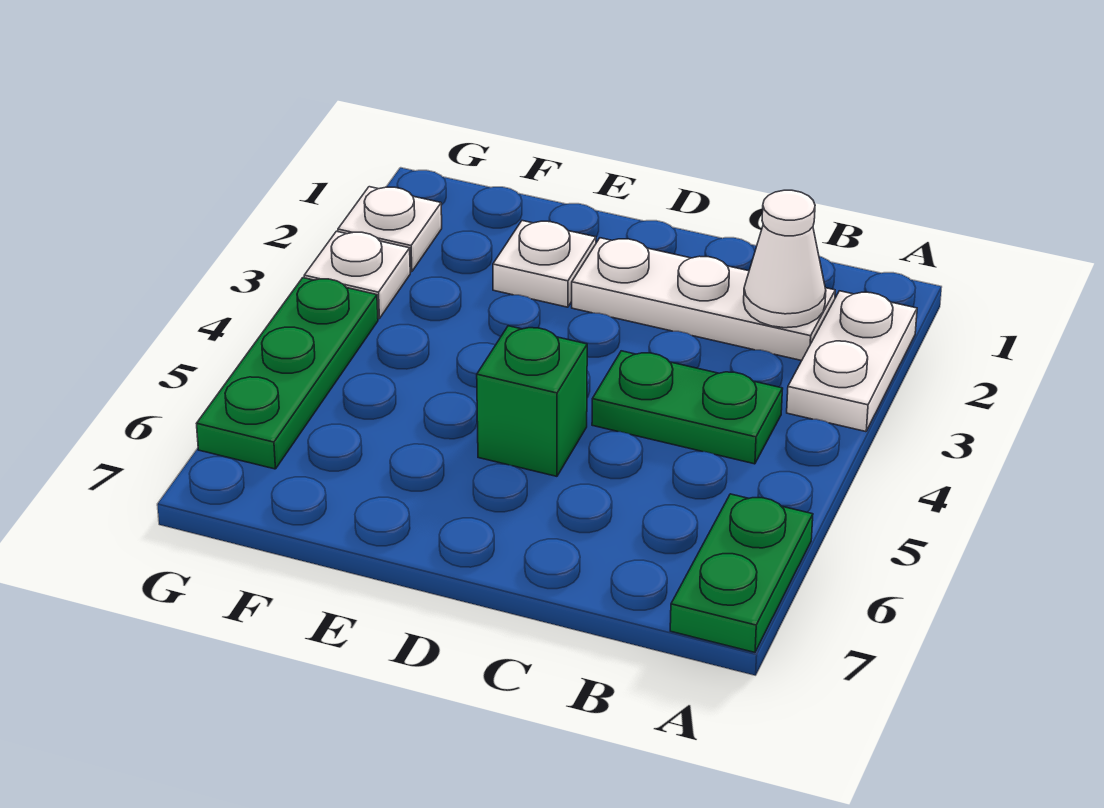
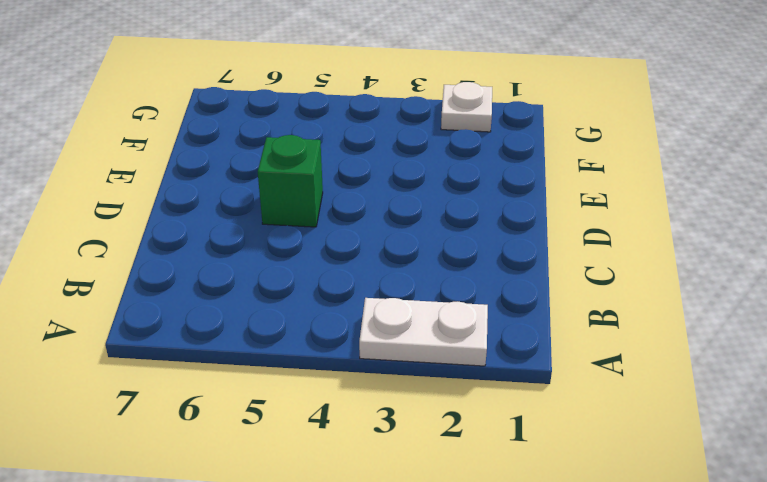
none -> green 1x2 plate [670,494,813,652]
none -> white 1x3 plate [572,238,835,361]

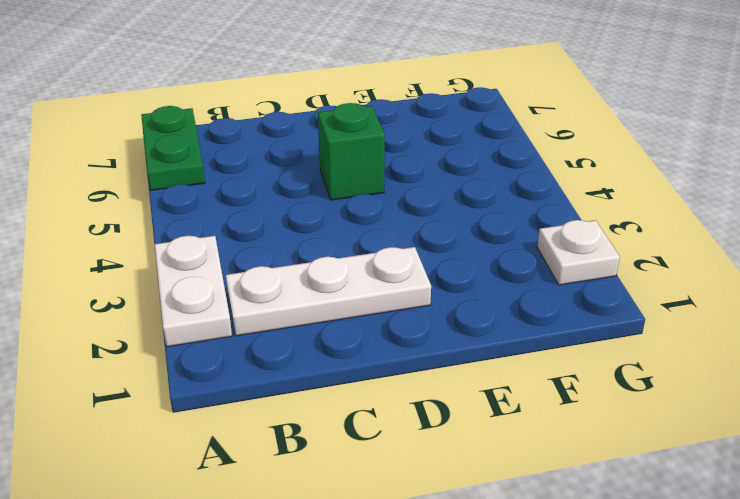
none -> green 1x2 plate [592,351,783,464]
none -> white 1x1 plate [493,221,596,307]

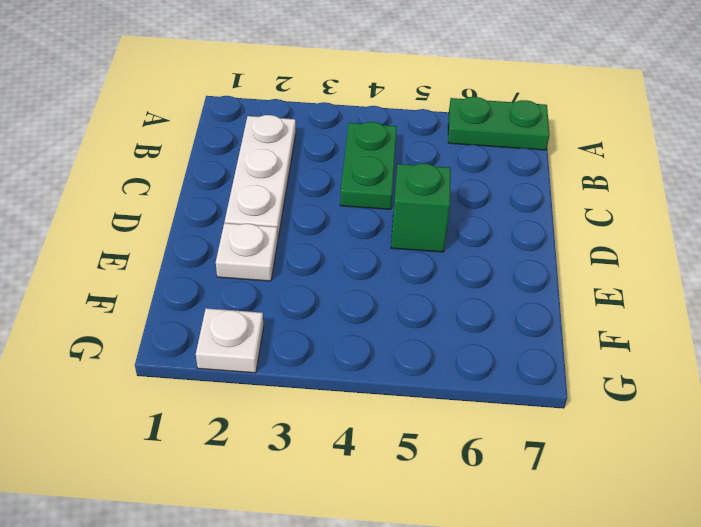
none -> white 1x2 plate [787,291,917,432]
none -> white 1x1 plate [304,231,410,319]

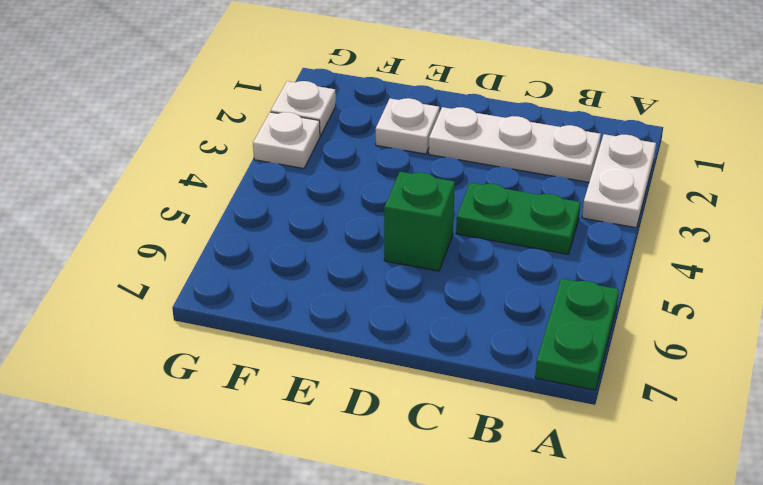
none -> green 1x3 plate [197,278,378,469]
none -> white 1x1 cone [744,190,826,328]

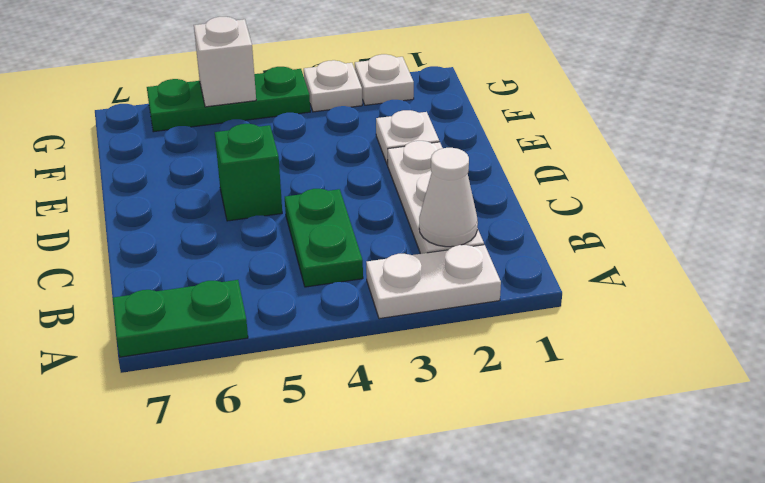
white 1x1 brick [194,17,256,107] -> none

